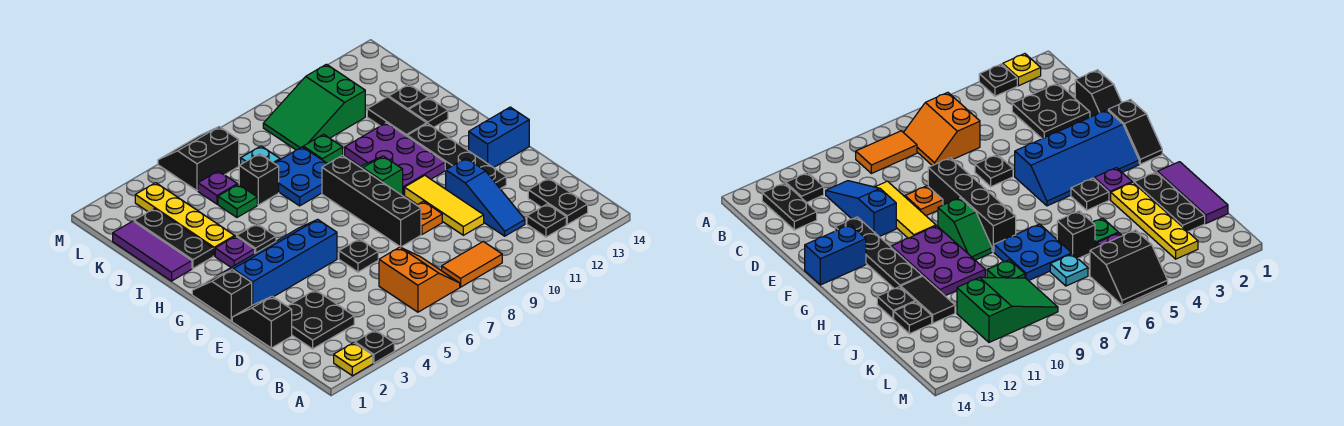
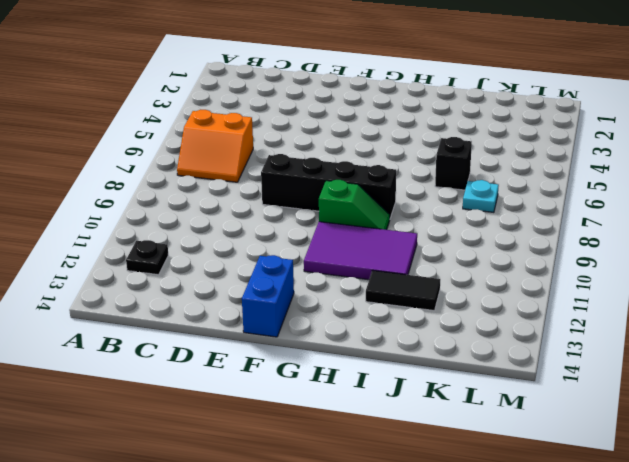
purple 2x3 tile [304,222,417,280] -> purple 2x3 plate [345,123,445,195]
none -> yellow 1x1 plate [334,343,373,376]
none -> black 1x1 plate [355,330,394,363]
none -> orange 1x2 tile [442,242,502,287]
none -> black 1x2 plate [528,178,588,225]

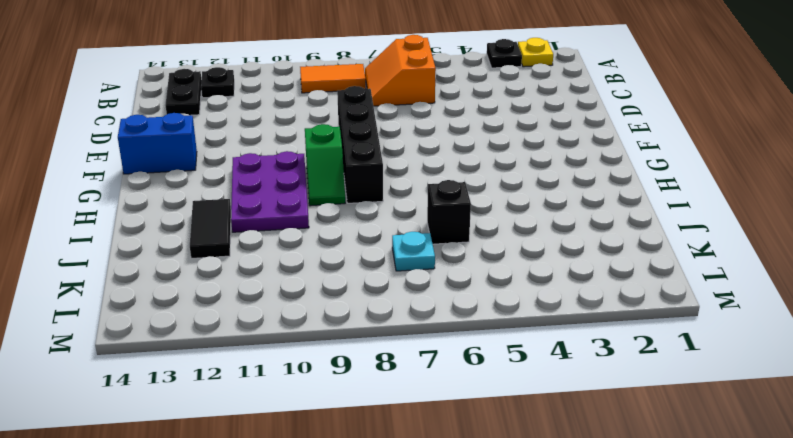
none -> black 2x2 plate [287,290,354,349]
none -> blue 1x3 slope [446,158,525,236]
none -> black 1x2 slope [232,296,292,348]
none -> yellow 1x3 tile [405,175,484,235]

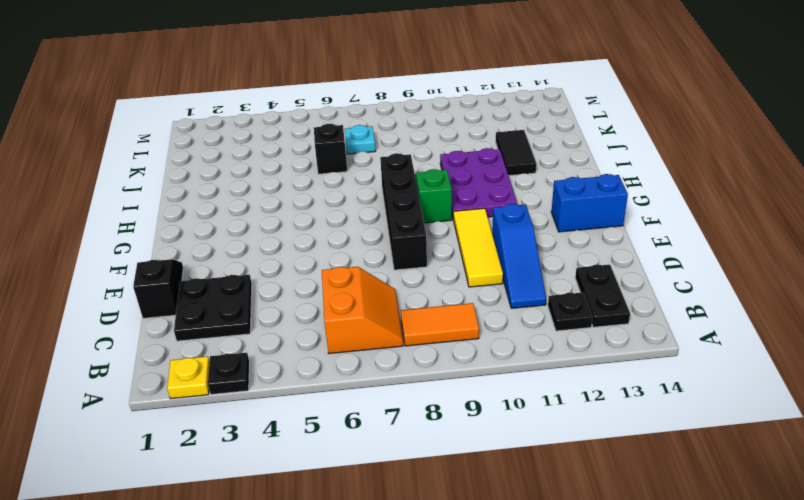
none -> black 1x1 plate [339,239,378,272]
none -> orange 1x1 plate [417,201,442,234]
none -> black 1x4 plate [407,124,506,189]
none -> black 1x2 slope [192,269,252,321]

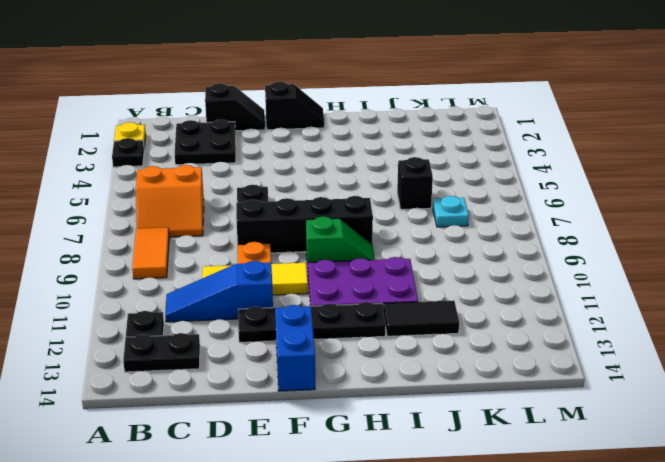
none -> blue 2x4 slope [216,219,337,305]
none -> purple 1x1 plate [215,236,255,267]
none -> black 1x1 plate [237,224,276,253]
none -> purple 1x3 tile [113,221,192,281]

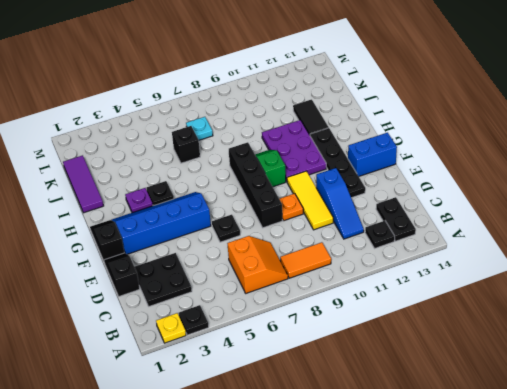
none -> black 1x3 plate [134,209,213,268]
none -> yellow 1x4 plate [135,183,235,256]
none -> blue 2x2 plate [274,147,327,206]
none -> black 1x1 plate [409,98,448,127]

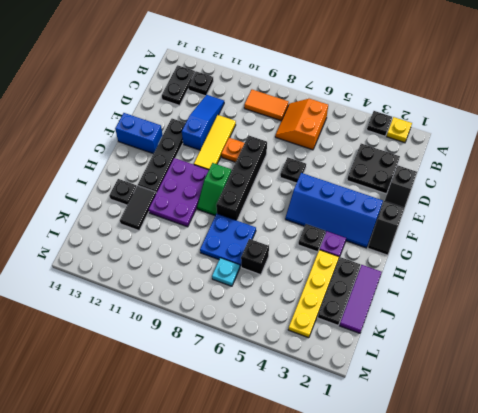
none -> green 1x1 plate [218,184,257,217]
none -> green 1x1 plate [303,134,343,164]
none -> black 1x1 plate [389,84,428,110]
none -> purple 1x1 plate [198,171,237,204]

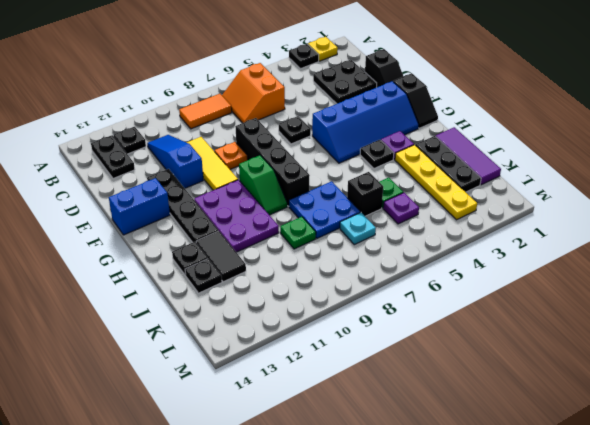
none -> green 2x3 slope [263,64,365,150]
none -> black 2x2 slope [158,127,239,191]

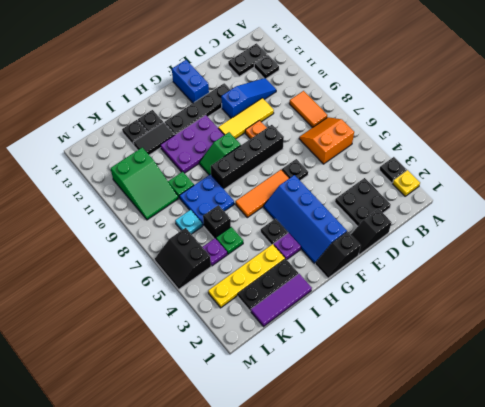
orange 1x3 tile [235,170,289,218] -> none

